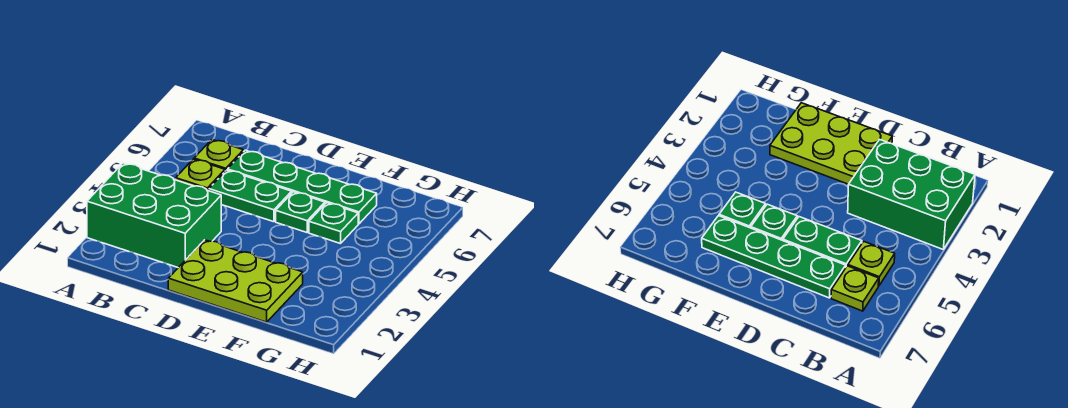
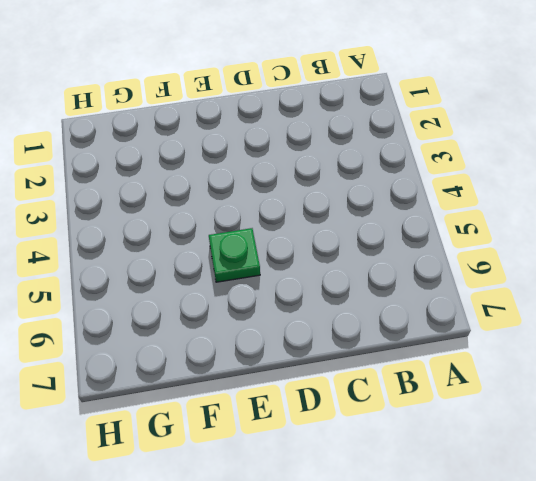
none -> green 2x3 brick [87,163,221,268]
none -> lime 1x1 plate [176,159,225,191]

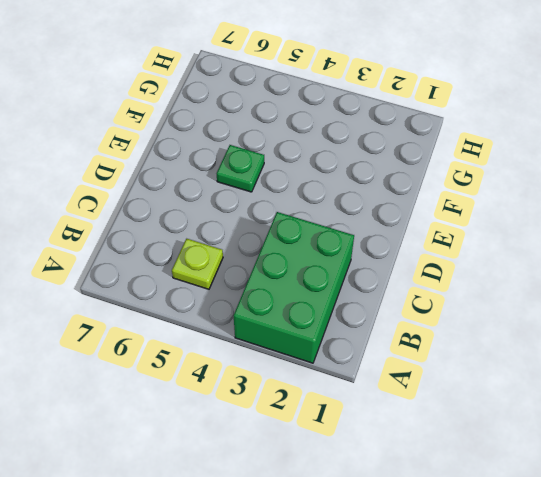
none -> lime 1x1 plate [194,139,243,171]
none -> green 1x2 plate [209,170,292,222]

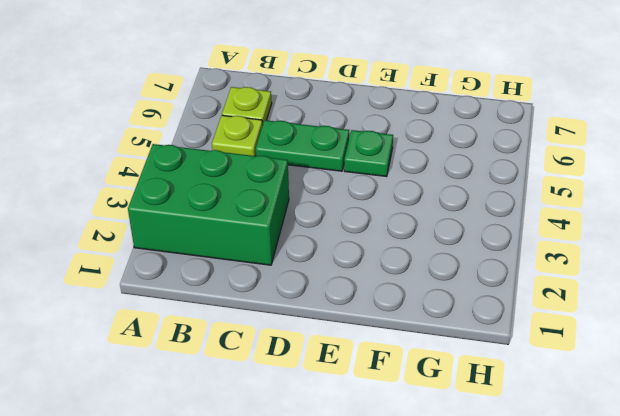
none -> green 1x4 plate [227,150,377,224]
none -> lime 2x3 plate [168,240,303,322]

